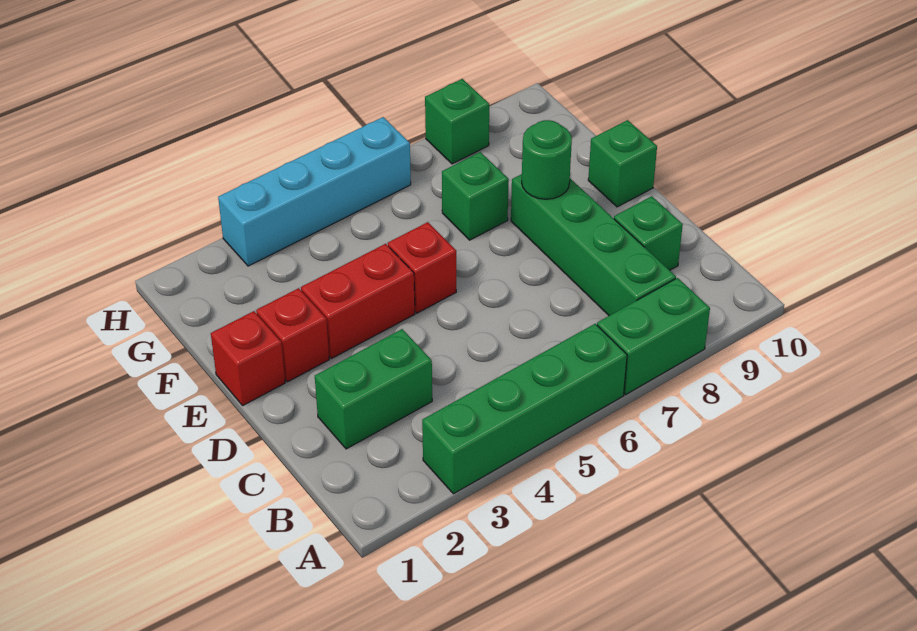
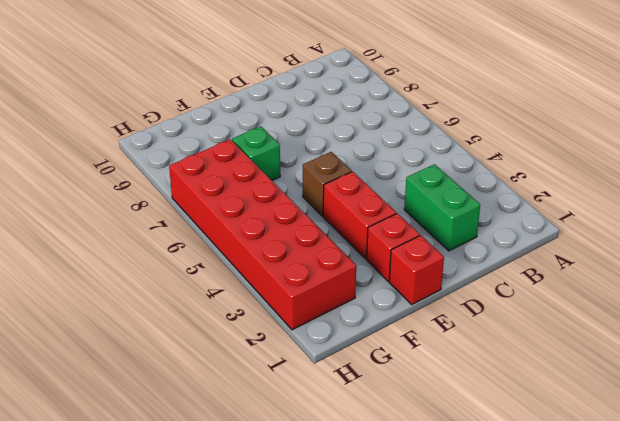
brown 1x1 brick [303,152,352,216] -> red 1x1 brick [388,222,456,313]
red 2x6 brick [169,139,356,330] -> cyan 1x4 brick [218,117,411,266]
none -> green 1x4 brick [422,324,627,494]
none -> green 1x2 brick [597,278,710,395]
none -> green 1x4 brick [511,174,676,316]

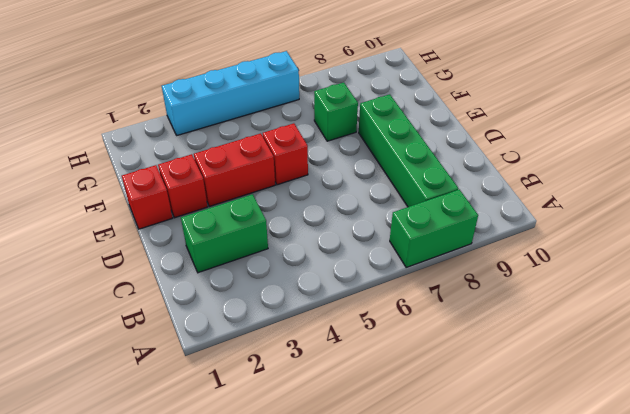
none -> green 1x4 brick [422,324,627,494]
none -> green 1x1 brick [614,196,683,270]
none -> green 1x1 brick [588,120,657,207]

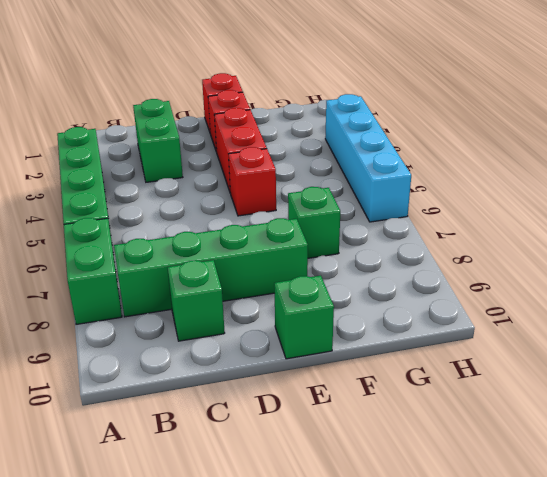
none -> green 1x1 brick [425,79,489,164]
none -> green 1x1 round brick [522,120,572,199]

